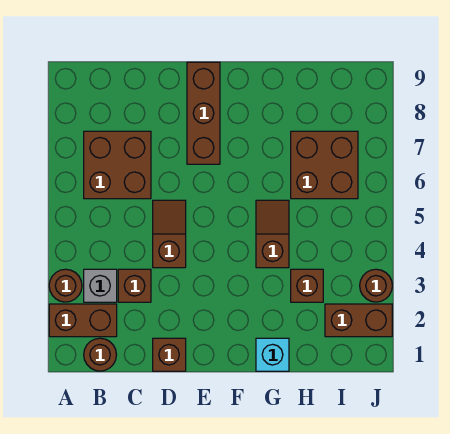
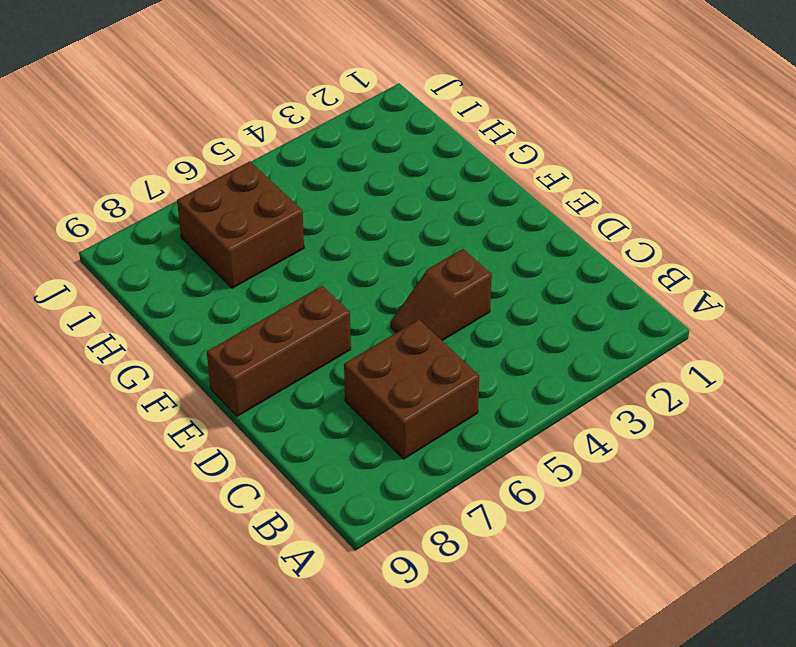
none -> brown 1x2 brick [49,304,117,337]
none -> brown 1x1 round brick [49,269,82,302]
none -> brown 1x1 round brick [84,338,116,371]

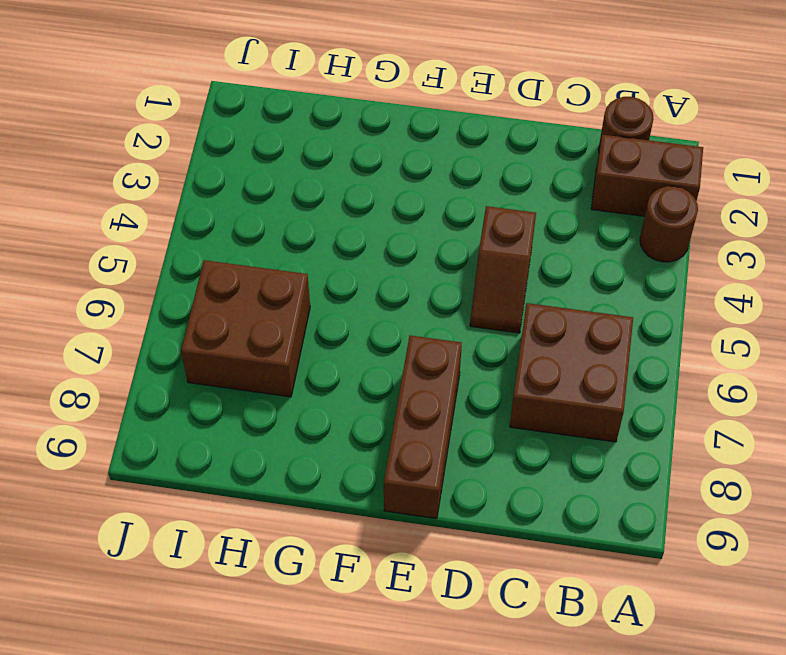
none -> grey 1x1 brick [84,269,117,302]
none -> brown 1x1 brick [118,269,151,302]
none -> brown 1x1 brick [153,338,186,371]

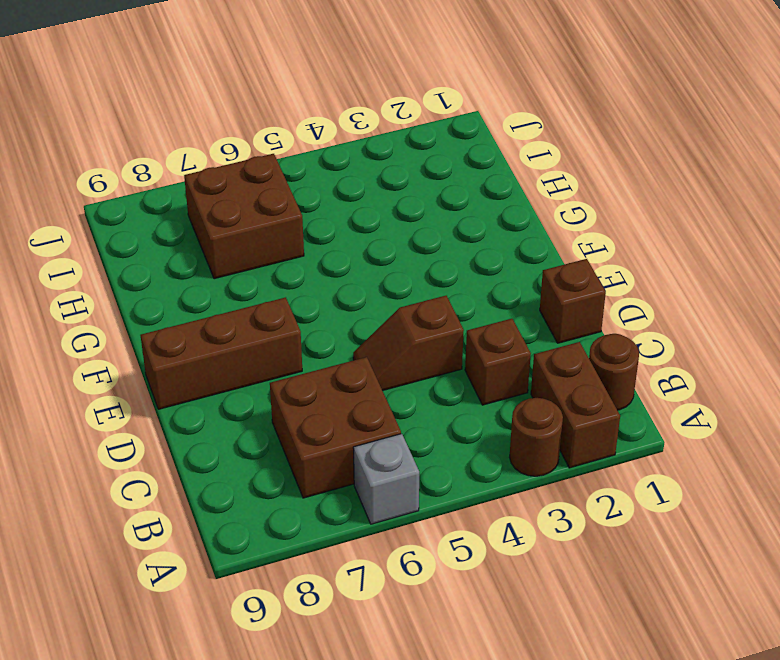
grey 1x1 brick [353,434,419,524] -> grey 1x1 brick moved to [84,269,117,302]
none -> cyan 1x1 brick [256,338,289,371]
none -> brown 1x2 slope [256,200,289,268]
none -> brown 1x1 brick [291,269,323,302]

